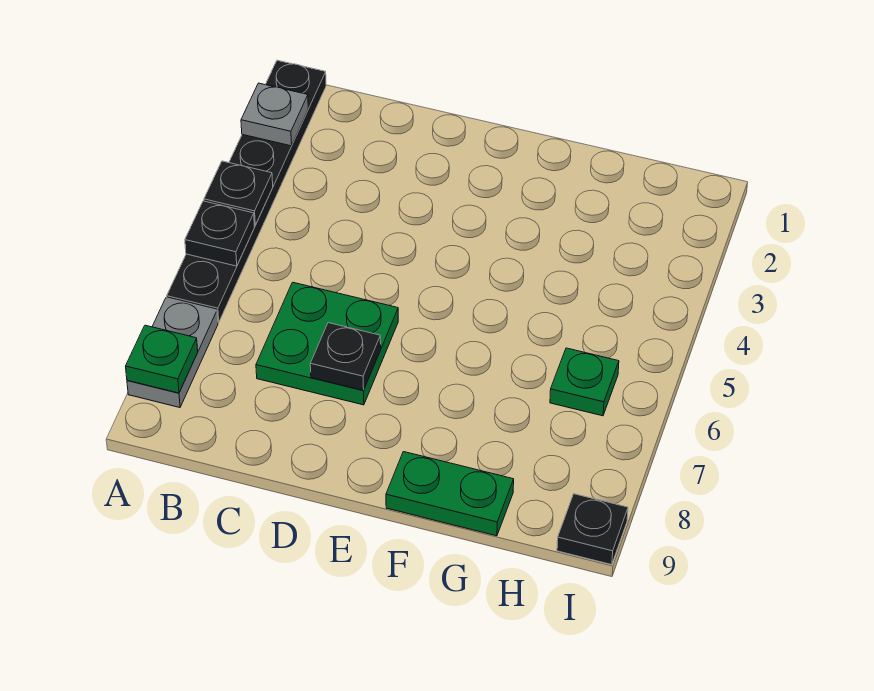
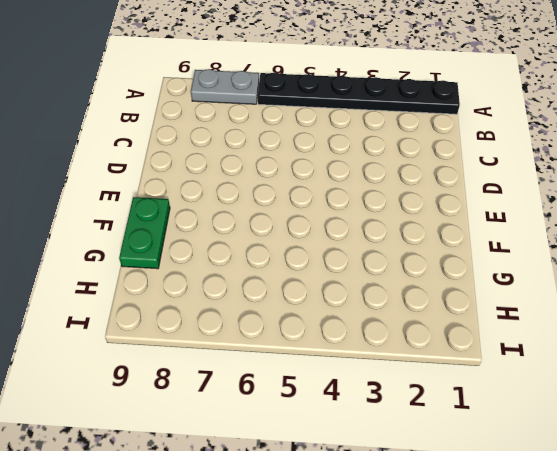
none -> green 2x2 plate [256,282,398,405]
none -> green 1x1 plate [550,348,619,416]

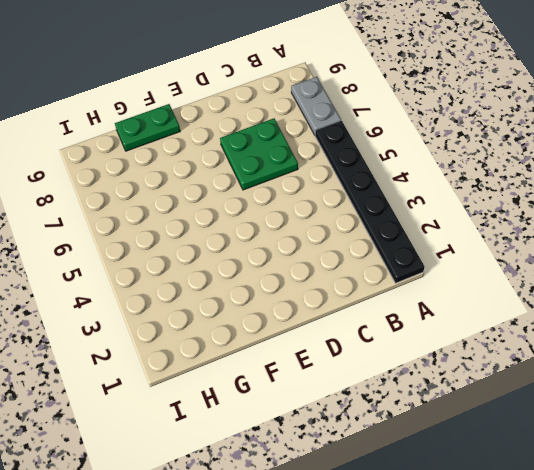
none -> green 1x1 plate [550,348,619,416]
none -> black 1x1 plate [557,494,628,565]

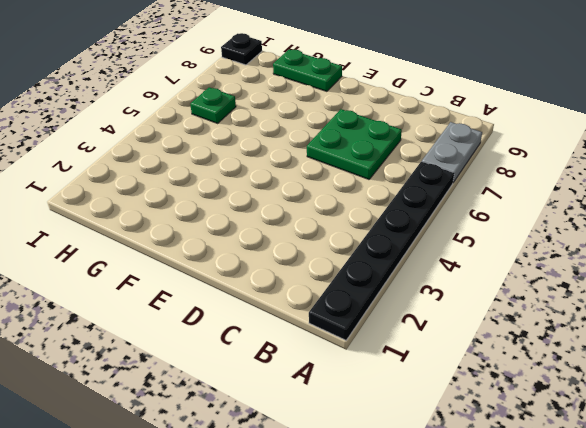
none -> grey 1x1 plate [241,83,308,146]
none -> black 1x1 plate [204,161,273,225]

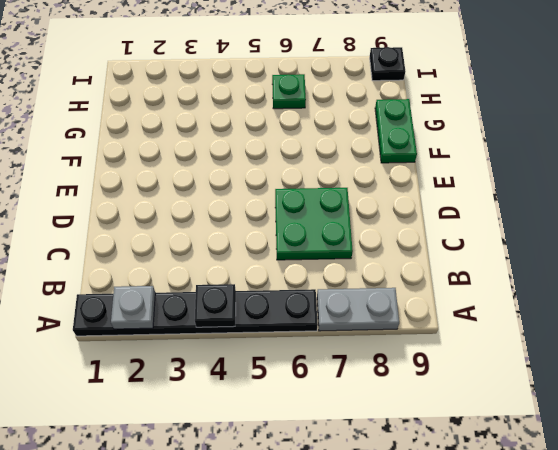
none -> black 1x1 plate [185,201,255,266]
none -> green 1x1 plate [126,325,198,393]

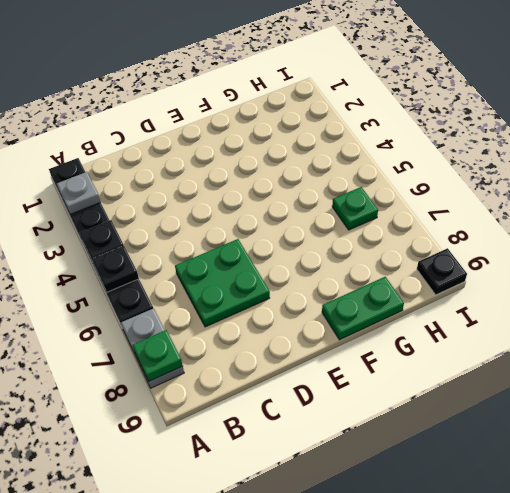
none -> black 1x1 plate [310,323,381,390]

